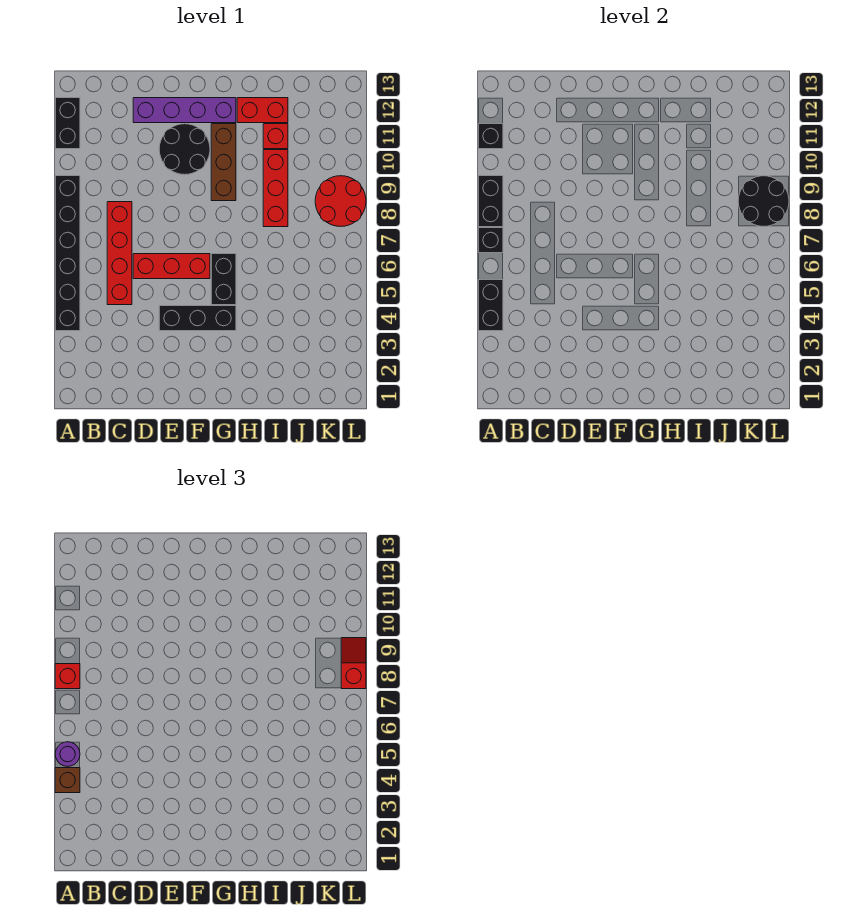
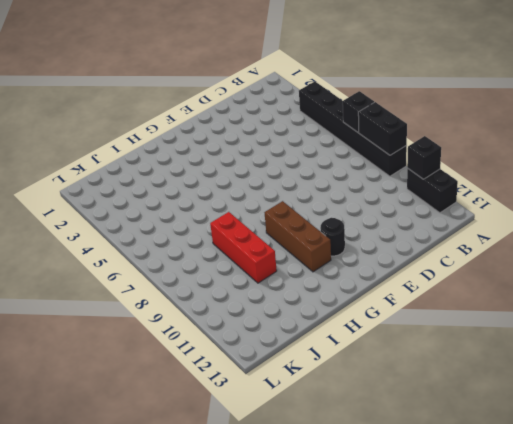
black 1x1 round brick [320,218,345,256] -> black 2x2 round brick [159,124,210,175]
none -> red 1x4 brick [107,202,132,305]
none -> red 1x3 brick [133,254,210,279]
none -> purple 1x4 brick [133,98,236,123]

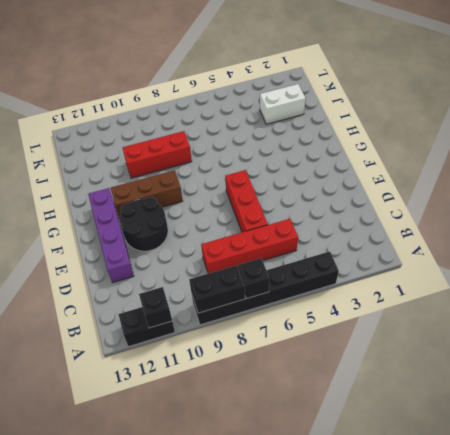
white 1x2 brick [260,84,306,124] -> none
none -> black 1x3 brick [159,306,236,331]
none -> black 1x2 brick [211,254,236,305]
none -> red 1x2 brick [237,98,288,123]

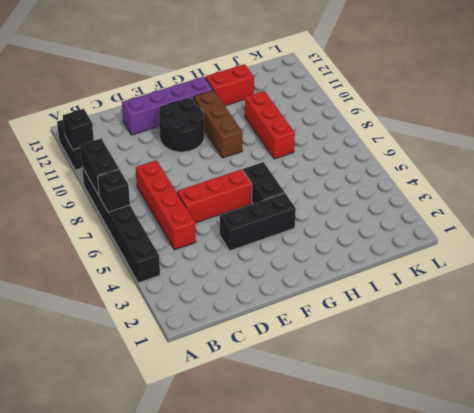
none -> red 1x1 brick [263,124,288,149]
none -> red 2x2 round brick [315,176,366,227]
none -> black 1x2 brick [478,280,503,331]

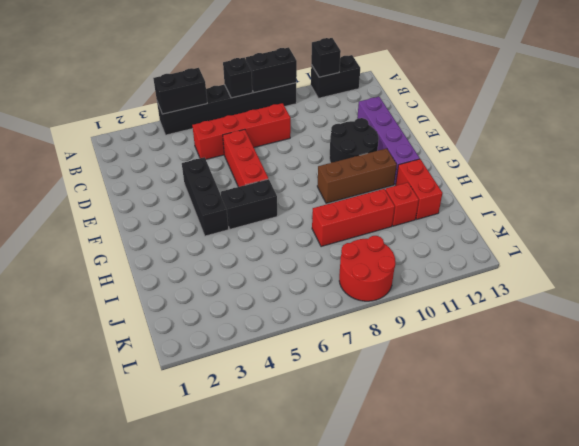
none -> black 2x2 round brick [738,176,789,227]
none -> brown 1x1 brick [55,768,80,793]
none -> purple 1x1 round brick [55,742,80,766]

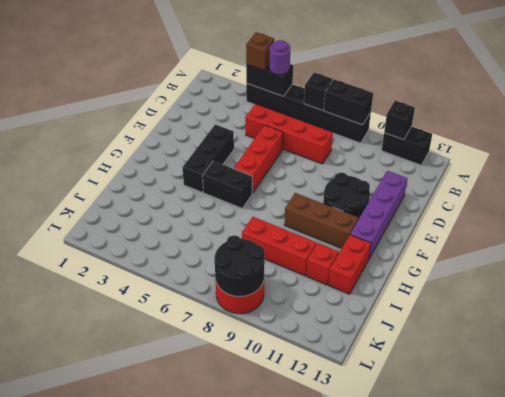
none -> red 1x1 brick [55,664,80,689]
none -> red 1x2 slope [341,638,366,689]

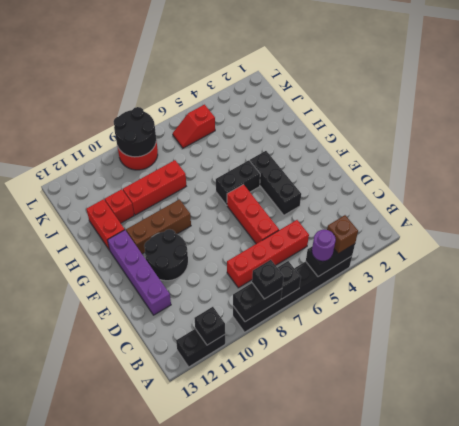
black 1x1 brick [252,260,284,299] -> red 1x1 brick [55,664,80,689]
red 1x2 slope [173,105,215,148] -> red 1x2 slope moved to [341,638,366,689]

